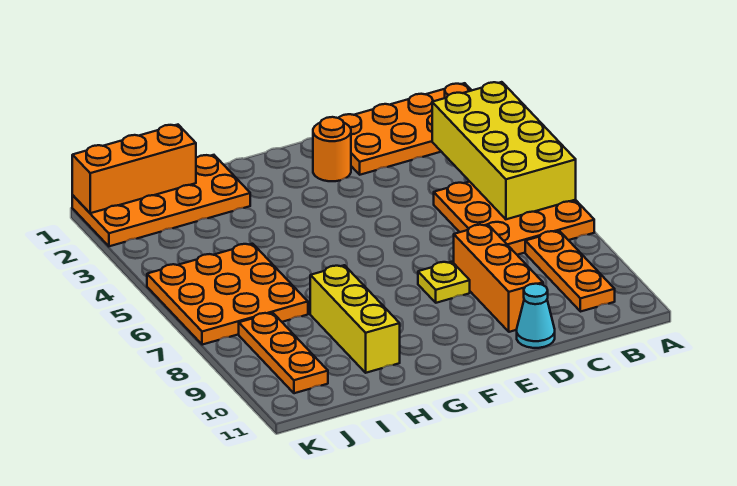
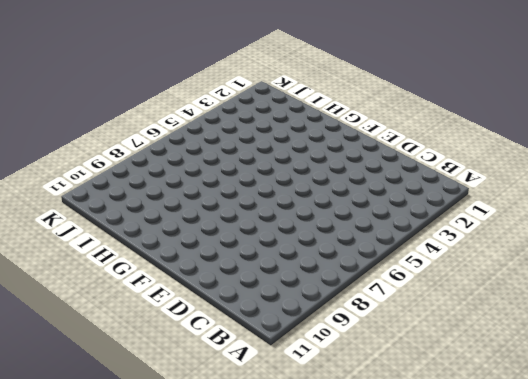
none -> orange 2x4 plate [339,83,472,175]
none -> orange 3x3 plate [434,182,594,255]
none -> orange 1x3 plate [525,231,615,312]

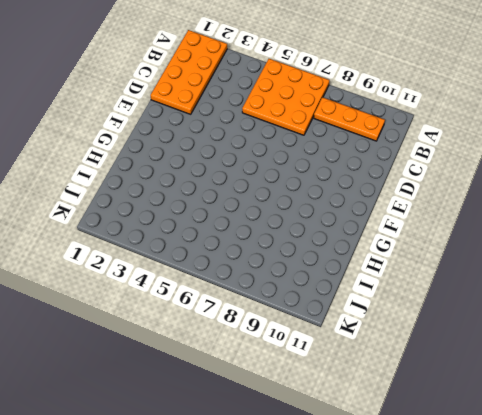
none -> orange 1x3 brick [454,224,543,332]
none -> cyan 1x1 cone [517,284,555,348]
none -> orange 1x1 round brick [313,117,351,181]

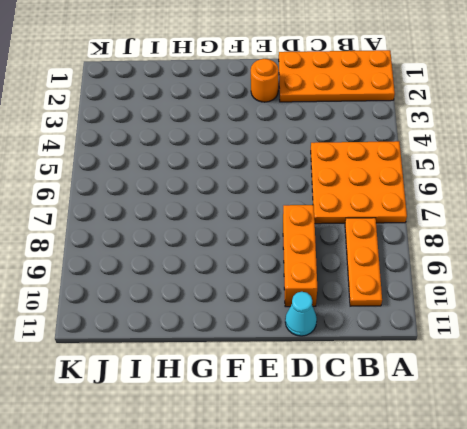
none -> yellow 1x1 plate [418,262,470,303]
none -> orange 2x4 plate [72,155,250,246]
none -> yellow 1x3 brick [310,265,400,373]

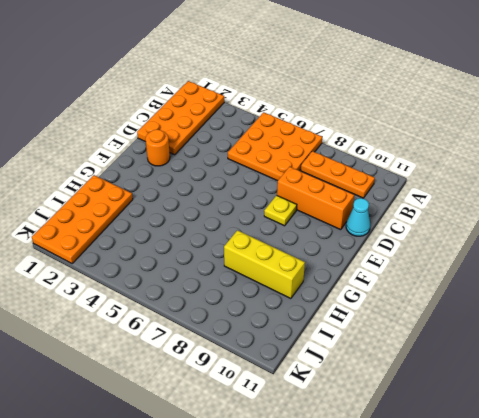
none -> orange 3x3 plate [147,244,308,345]
none -> orange 1x3 plate [239,313,328,393]
none -> yellow 2x4 brick [432,82,576,219]

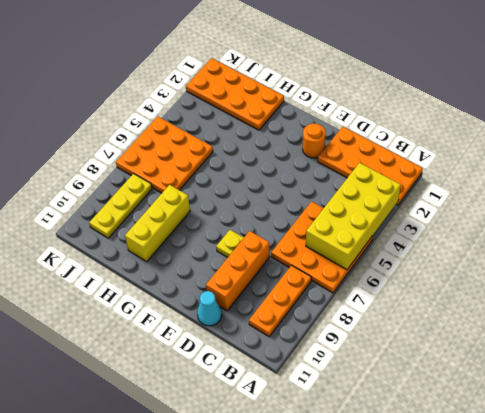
yellow 1x3 plate [89,174,152,238] -> orange 1x3 plate [239,313,328,393]
none -> orange 1x3 brick [72,125,196,213]

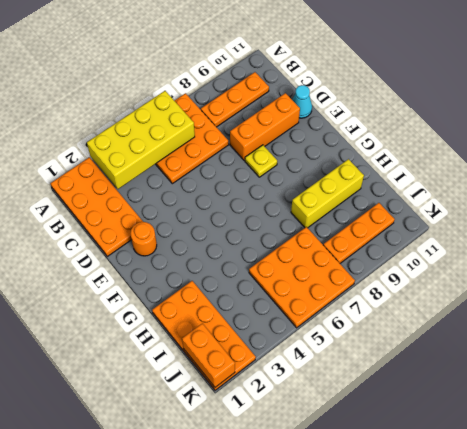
orange 1x2 brick [182,323,235,387] -> orange 1x3 brick [72,125,196,213]

